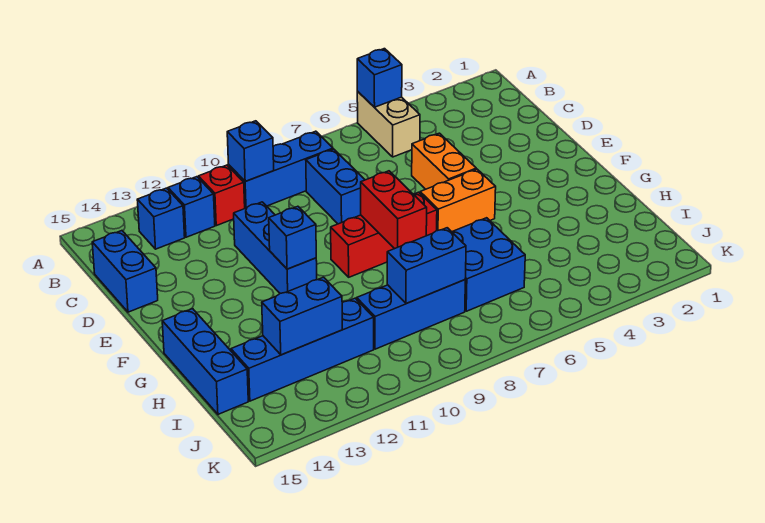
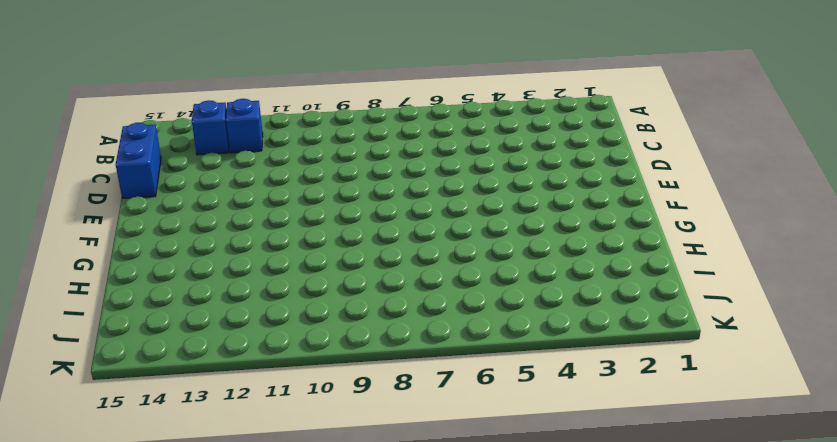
none -> tan 1x2 brick [357,92,420,157]
none -> blue 1x3 brick [229,131,333,208]
none -> red 1x1 brick [198,165,245,226]

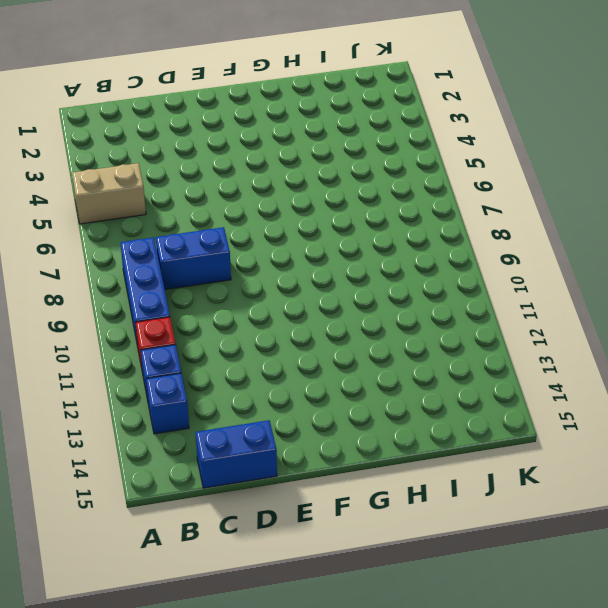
none -> orange 1x2 brick [412,133,476,189]
none -> blue 1x3 brick [234,202,317,293]
none -> orange 1x2 brick [420,169,496,232]

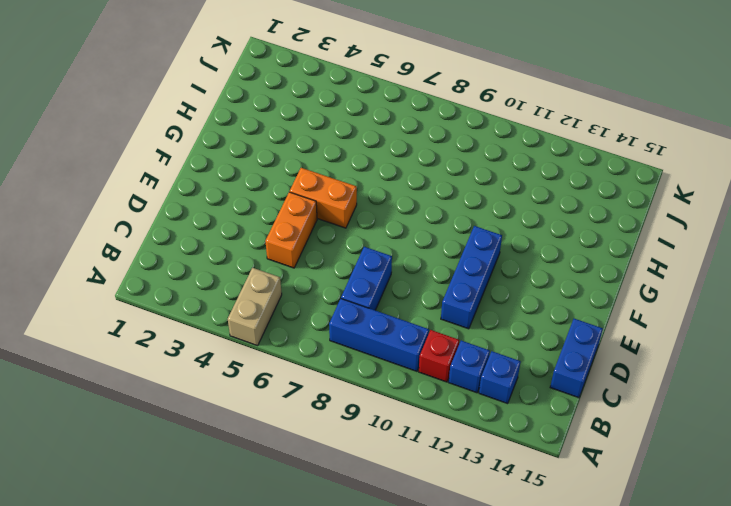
none -> red 1x3 brick [331,192,437,277]
none -> blue 1x3 brick [162,309,248,414]
none -> blue 2x2 brick [452,218,525,311]

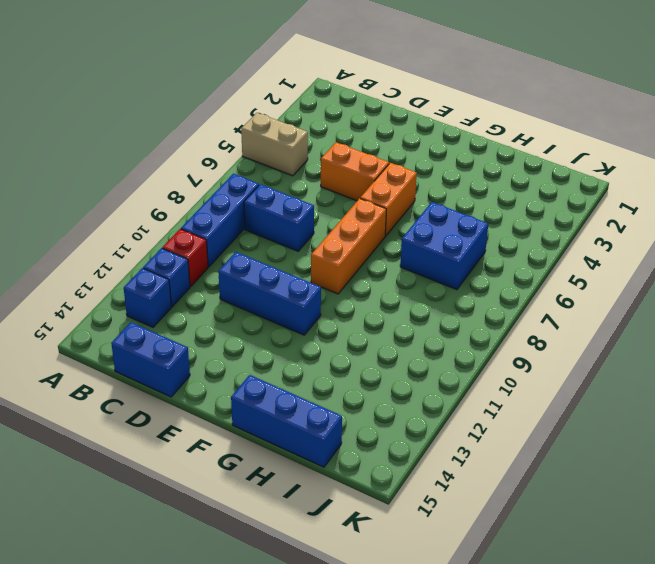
orange 1x3 brick [311,198,386,294] -> red 1x3 brick [331,192,437,277]
none -> blue 1x3 brick [357,280,465,349]
none -> blue 1x4 brick [231,298,374,401]
none -> blue 1x1 brick [357,49,402,107]

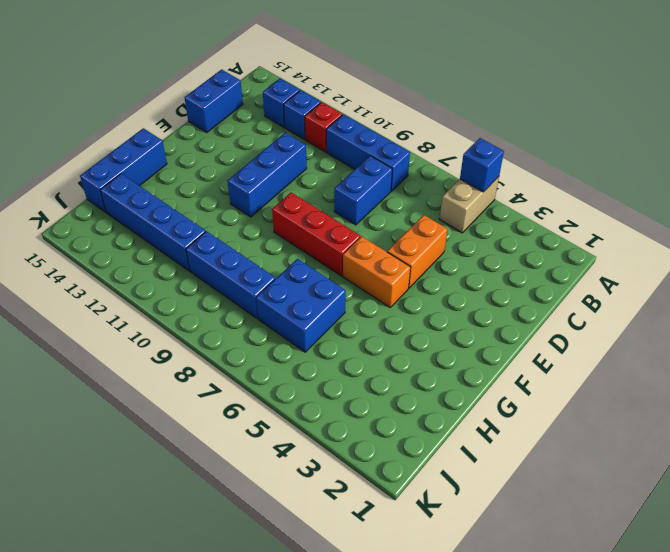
none -> blue 1x1 brick [227,121,274,181]
none -> red 1x2 brick [361,171,427,249]
none -> blue 1x1 brick [269,206,316,269]

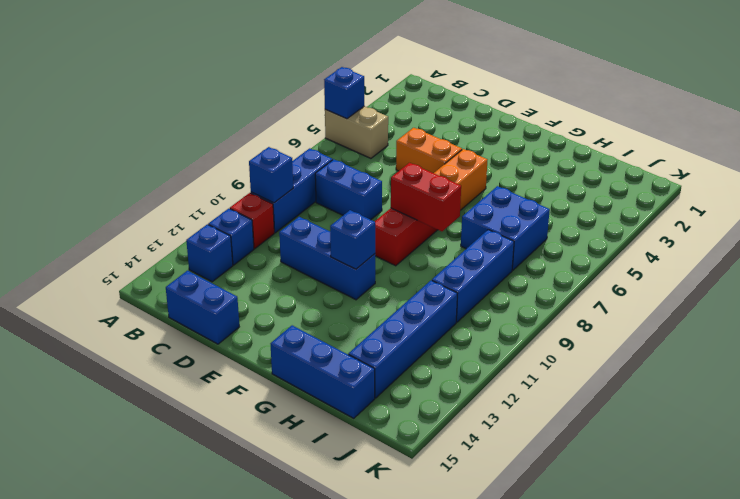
none -> blue 1x2 brick [387,228,466,304]
none -> blue 1x2 brick [262,277,342,355]

